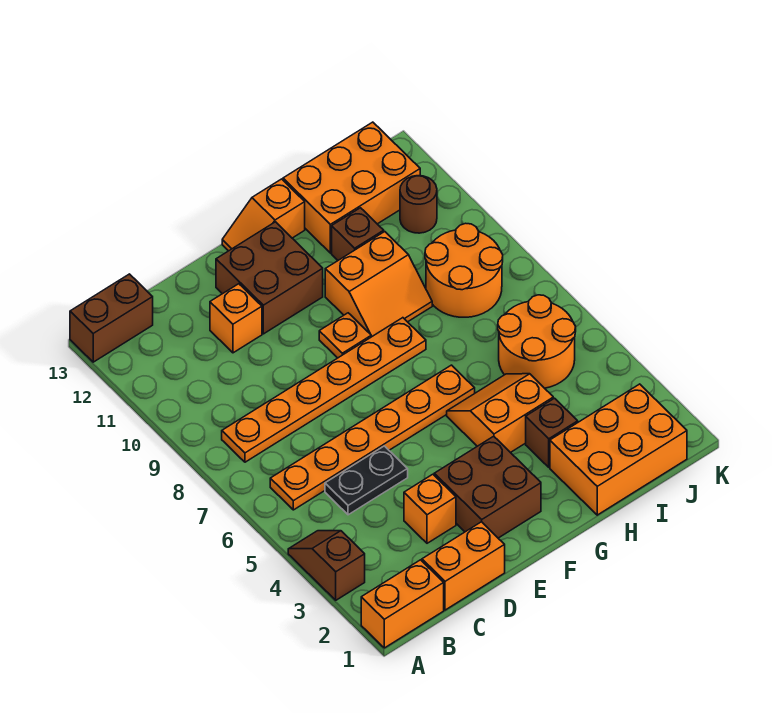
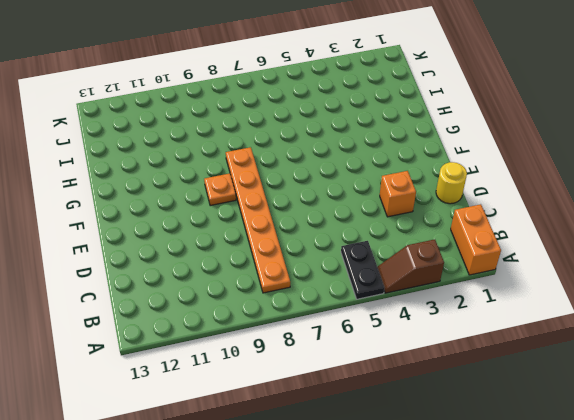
black 1x2 plate [341,241,385,299] -> black 1x2 plate moved to [325,446,408,515]
yellow 1x1 round brick [436,162,467,204] -> orange 1x2 brick [422,522,505,610]
none -> brown 1x2 brick [70,274,153,362]
none -> orange 1x6 plate [270,365,475,510]
none -> orange 1x1 brick [210,284,262,353]

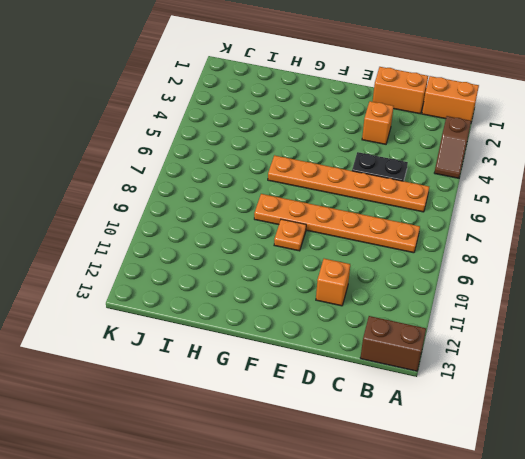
none -> brown 2x2 brick [434,436,541,538]
none -> brown 2x2 brick [216,222,323,334]
none -> orange 1x2 slope [222,179,305,251]

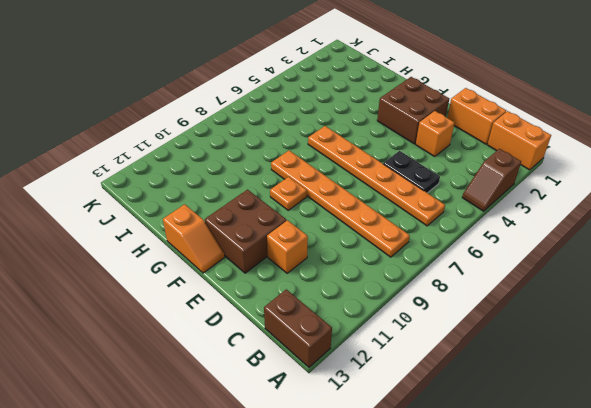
none -> orange 2x2 slope [447,374,553,453]
none -> orange 2x2 slope [325,232,432,337]
none -> orange 2x3 brick [550,384,687,515]

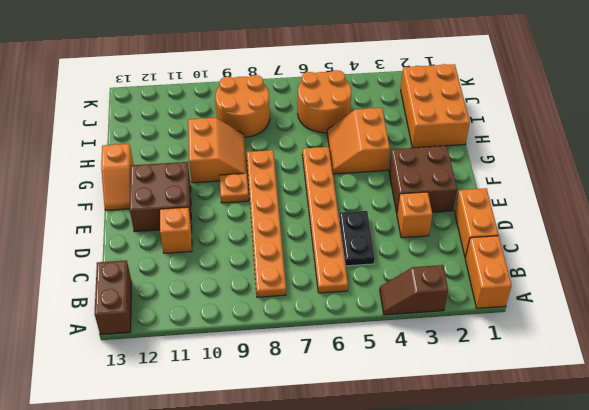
none -> brown 1x1 brick [526,398,578,467]
none -> brown 1x1 brick [332,208,384,260]
none -> orange 2x3 brick [283,122,420,253]

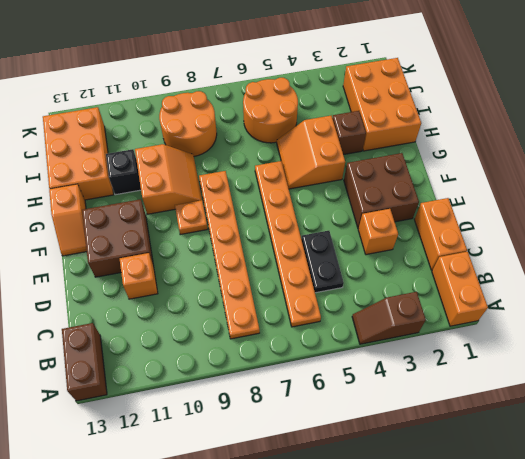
black 1x1 brick [106,149,141,195] -> brown 1x1 brick [332,208,384,260]
none -> brown 1x1 round brick [400,176,437,233]

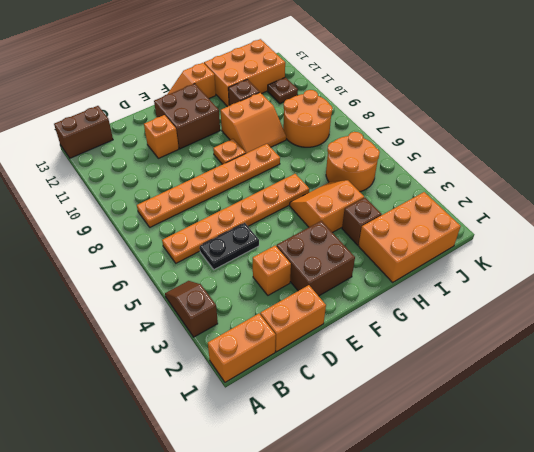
brown 1x1 plate [268,77,298,104] -> brown 1x1 round brick [400,176,437,233]

